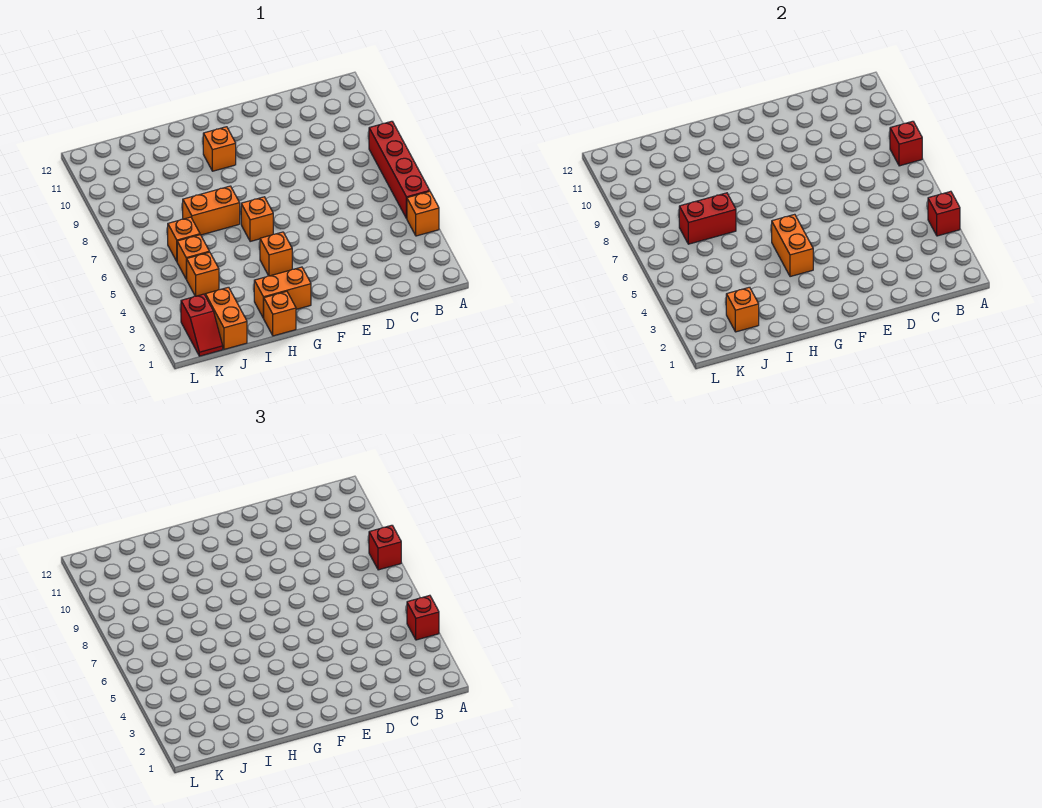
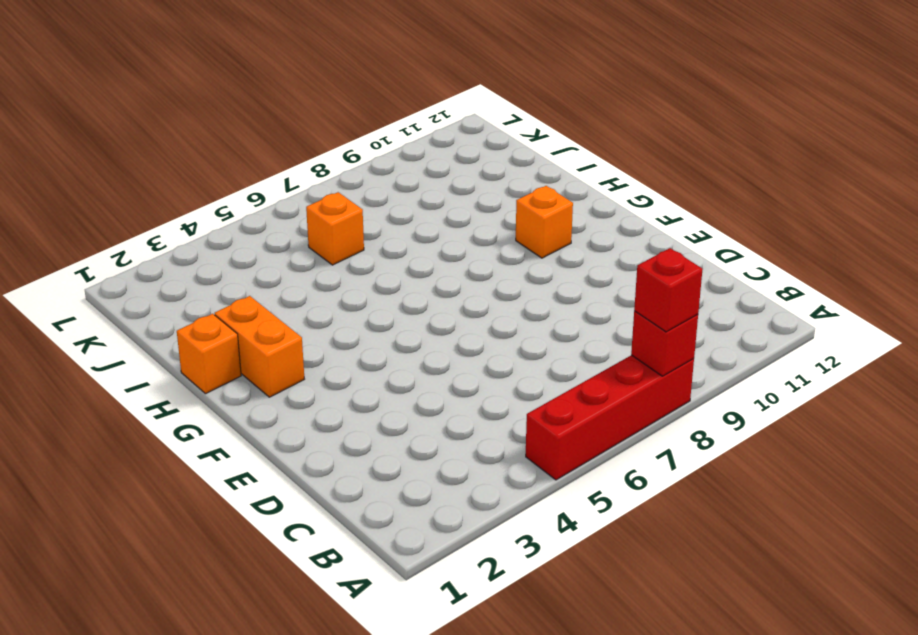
none -> orange 1x1 brick [407,191,439,236]
none -> orange 1x1 brick [260,232,292,276]
none -> orange 1x1 brick [241,197,273,242]

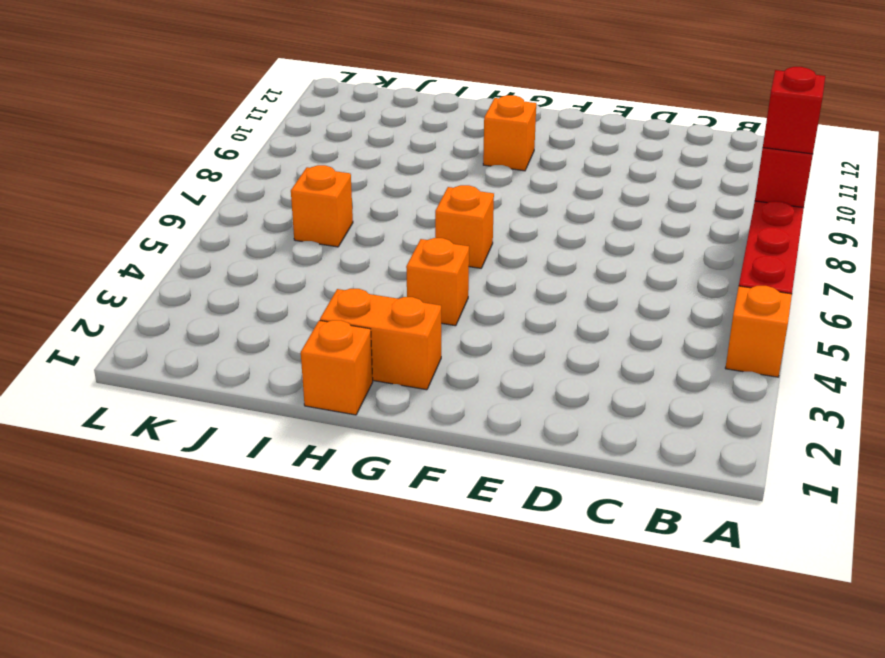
none -> orange 1x2 brick [183,186,240,235]
none -> orange 1x2 brick [205,287,247,349]
none -> orange 1x1 brick [187,252,219,296]

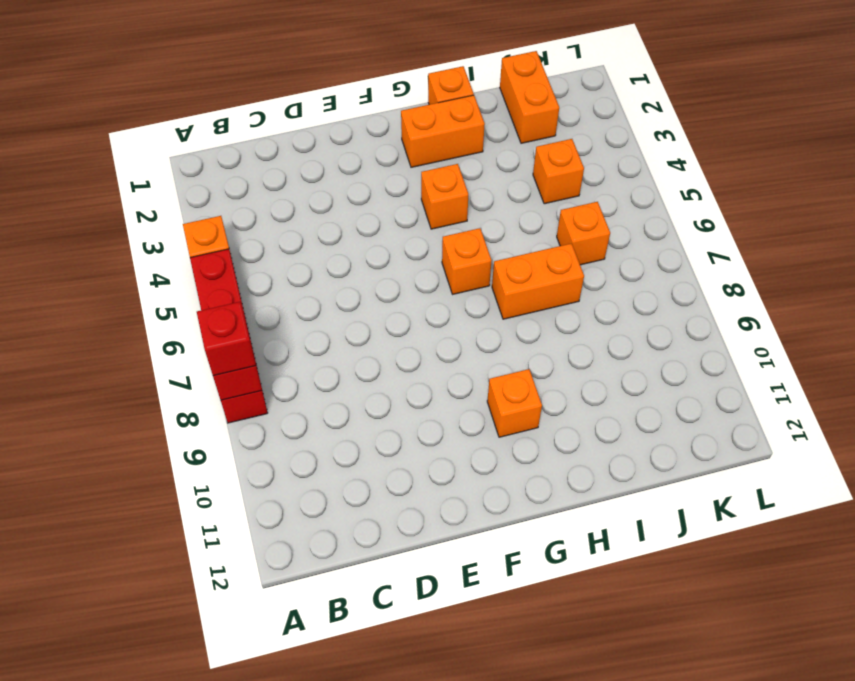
none -> orange 1x1 brick [177,235,209,279]
none -> red 1x2 slope [181,294,223,356]
none -> red 1x1 brick [928,191,960,236]

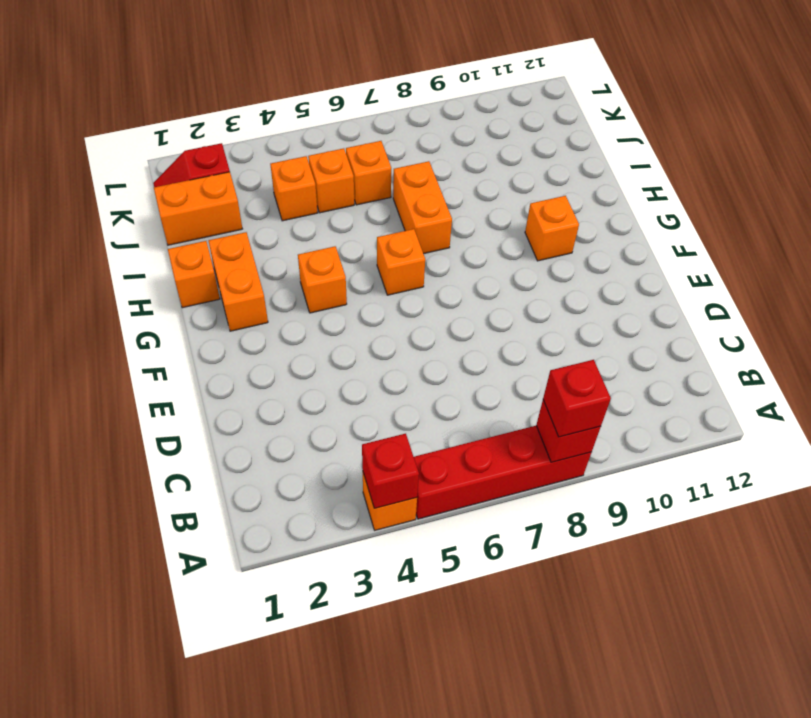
none -> orange 1x2 brick [772,214,813,277]
none -> red 1x2 brick [679,193,736,244]
none -> orange 1x1 brick [726,287,759,332]

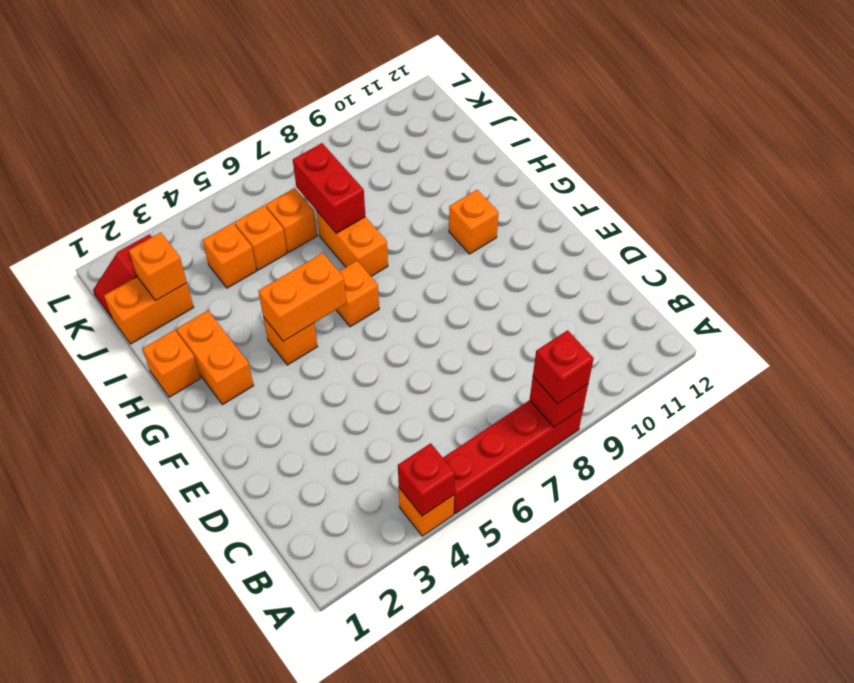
none -> red 1x1 brick [407,595,439,640]

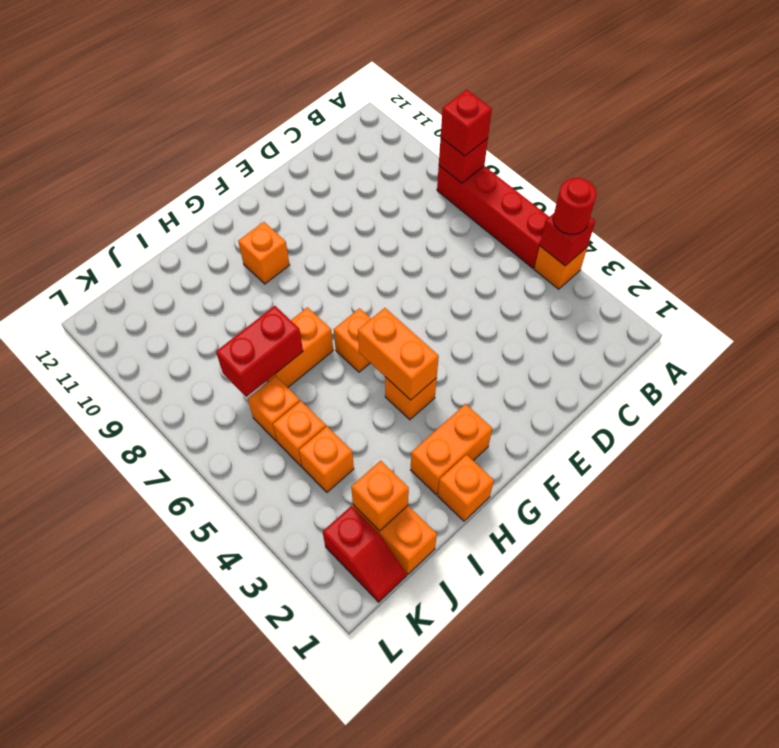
red 1x1 round brick [553,178,597,234] -> red 1x1 brick [407,595,439,640]

